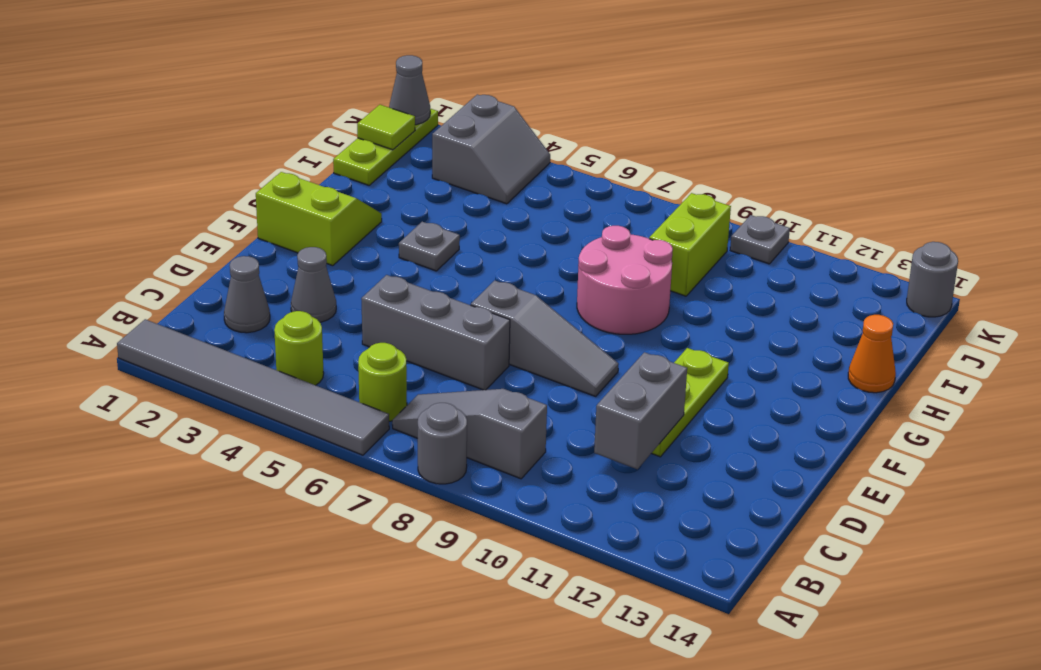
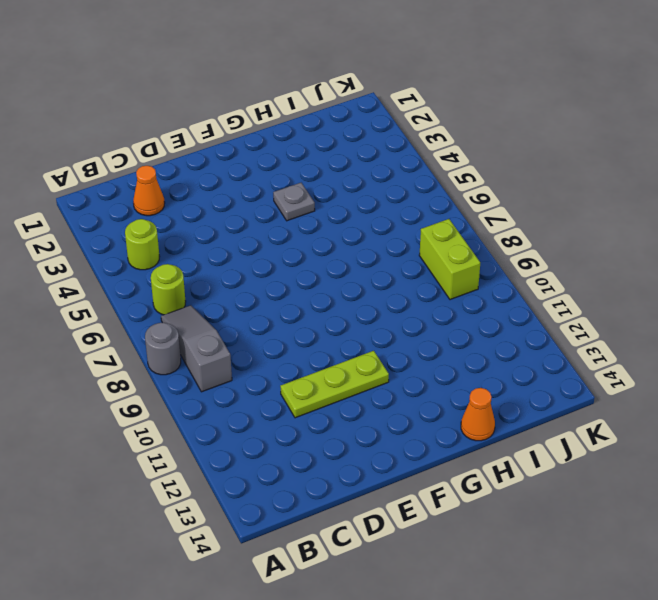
orange 1x1 cone [133,166,165,216] -> grey 1x1 cone [224,256,270,333]
lime 1x2 brick [419,219,480,300] -> lime 1x2 brick turned to [649,193,731,296]
none -> grey 1x6 tile [117,319,389,455]
none -> grey 1x1 cone [291,247,336,322]
none -> grey 1x3 brick [361,275,510,390]

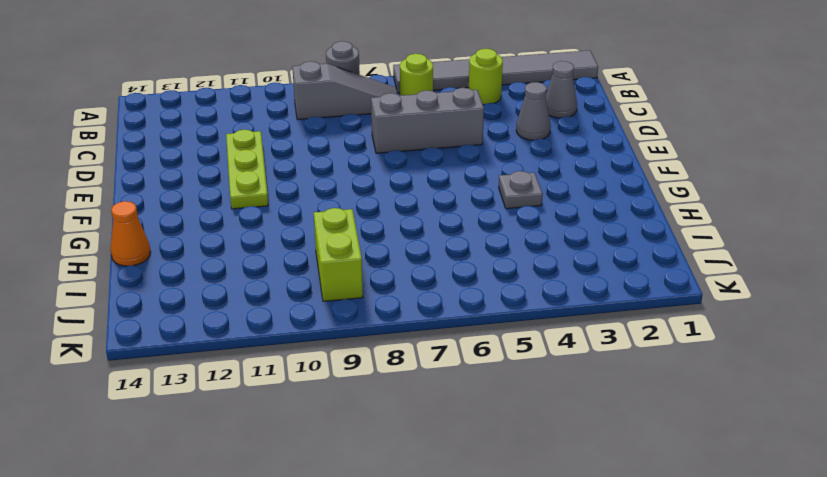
none -> grey 1x3 slope [471,280,619,396]
none -> lime 2x2 slope [256,172,382,266]
none -> pink 2x2 round brick [577,226,673,334]

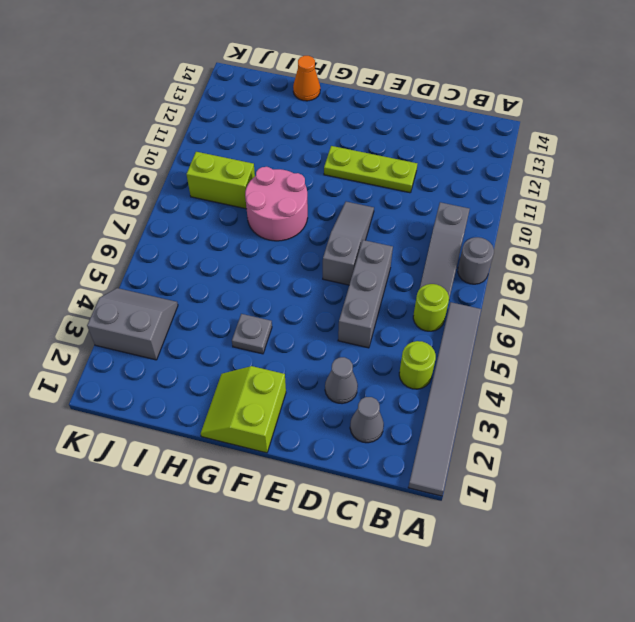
none -> lime 1x3 plate [333,109,438,185]
none -> grey 1x1 plate [730,215,790,264]
none -> grey 1x1 round brick [907,242,958,317]

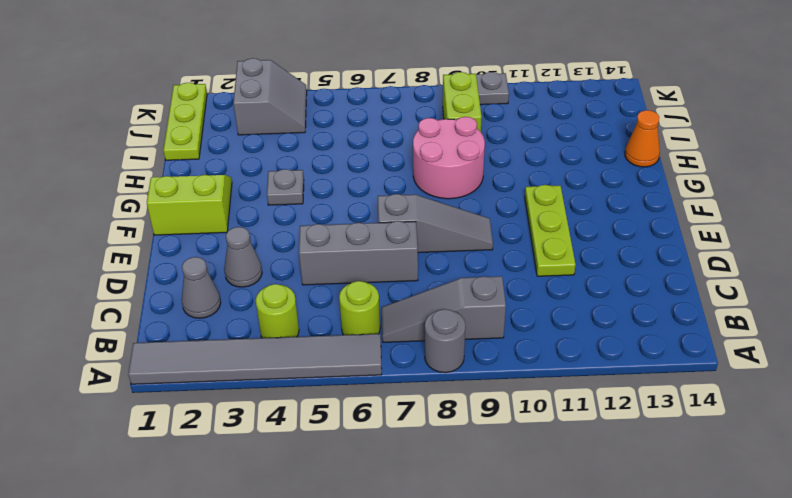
none -> grey 1x1 round brick [907,242,958,317]
none -> grey 1x2 brick [594,352,687,469]
none -> lime 1x1 tile [357,105,415,150]

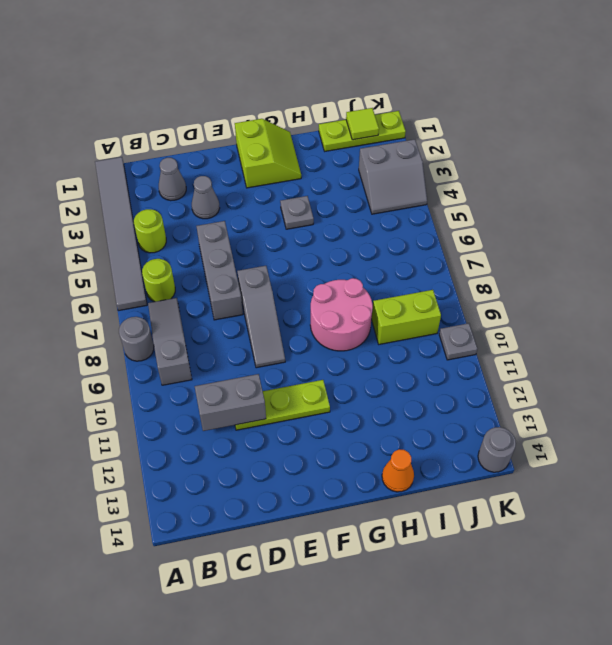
none -> grey 1x1 cone [389,55,430,125]

